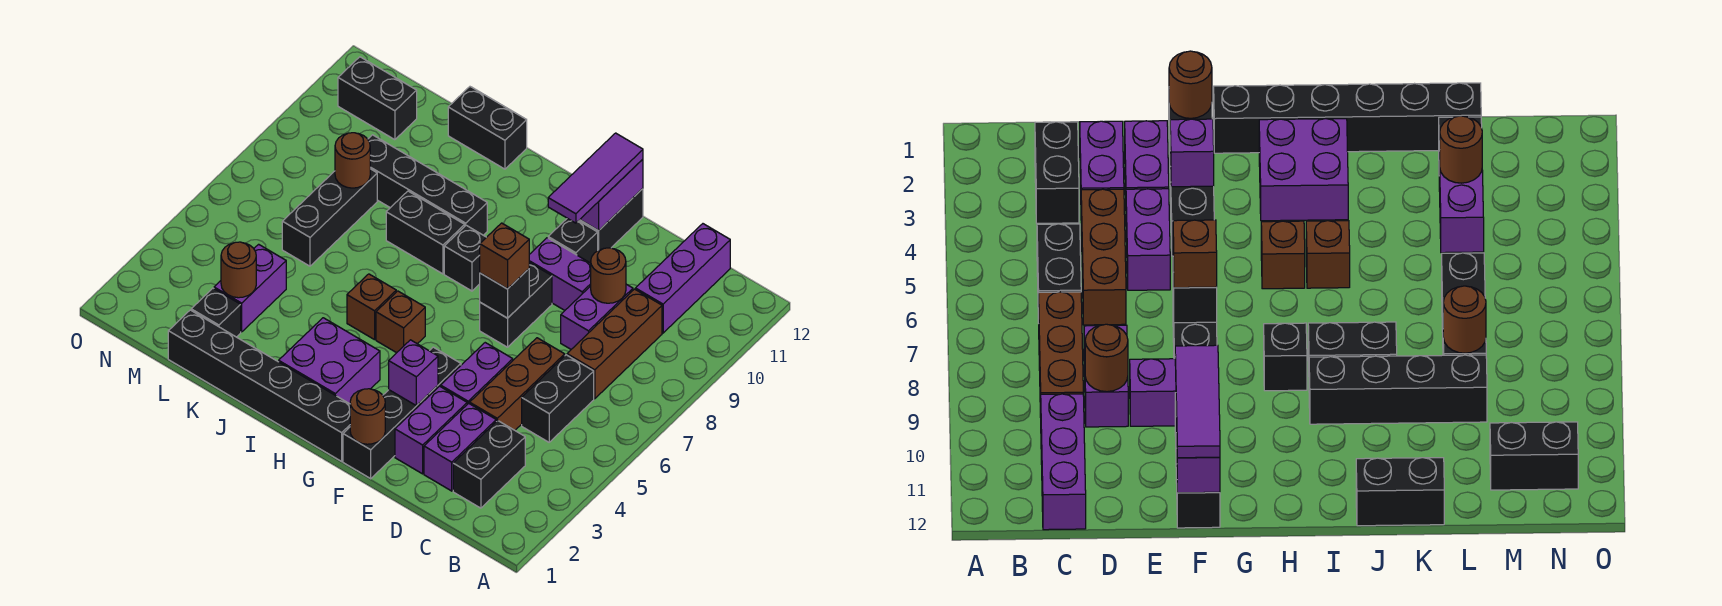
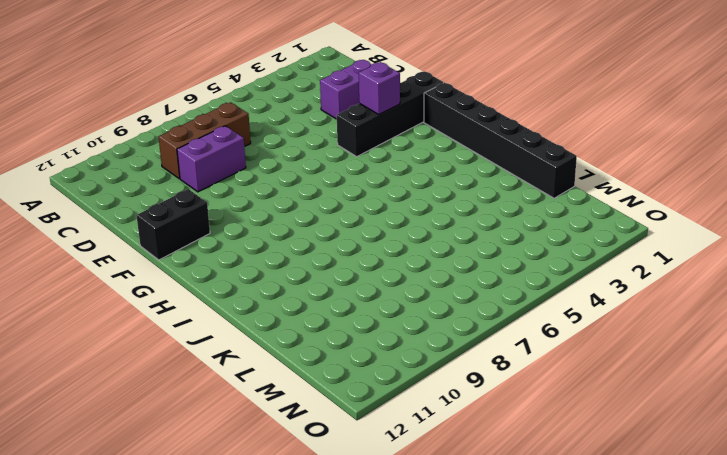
none -> black 1x2 brick [453,421,525,508]
none -> black 1x2 brick [522,355,594,442]
none -> purple 1x3 brick [635,224,730,333]
none -> brown 1x3 brick [470,338,565,430]

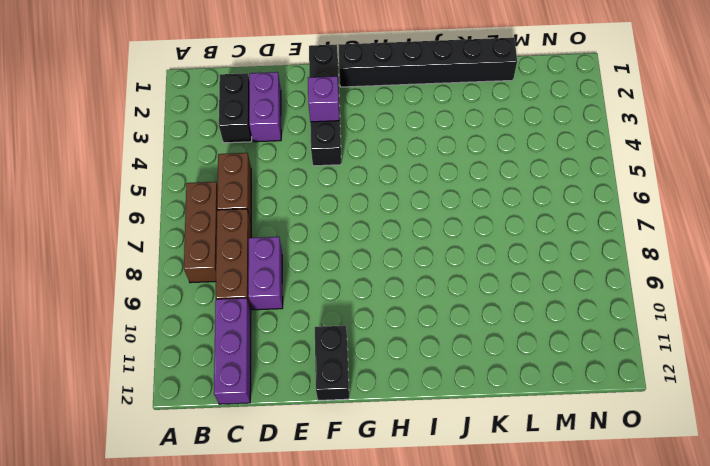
brown 1x3 brick [184,182,218,283] -> brown 1x3 brick moved to [470,338,565,430]
brown 1x2 brick [217,153,251,221] -> black 1x2 brick [522,355,594,442]
none -> purple 1x2 brick [395,386,467,474]
none -> purple 1x2 brick [441,343,513,404]
none -> purple 1x2 brick [529,238,591,310]
none -> black 1x2 brick [480,263,552,347]

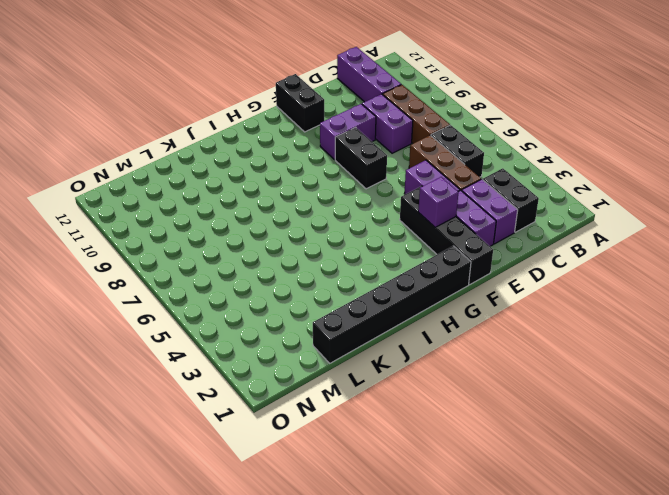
none -> black 1x1 brick [548,218,598,263]
none -> purple 2x2 brick [279,318,380,404]
none -> brown 1x1 brick [376,291,425,353]
none -> black 1x1 brick [444,225,486,291]

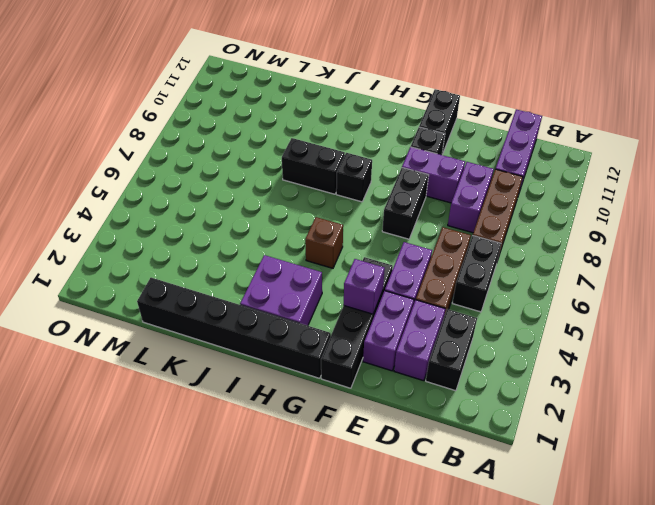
none -> brown 1x1 brick [347,274,396,340]
none -> black 1x4 brick [368,135,487,235]
none -> black 1x2 brick [448,87,527,169]
none -> black 1x1 brick [191,288,241,337]

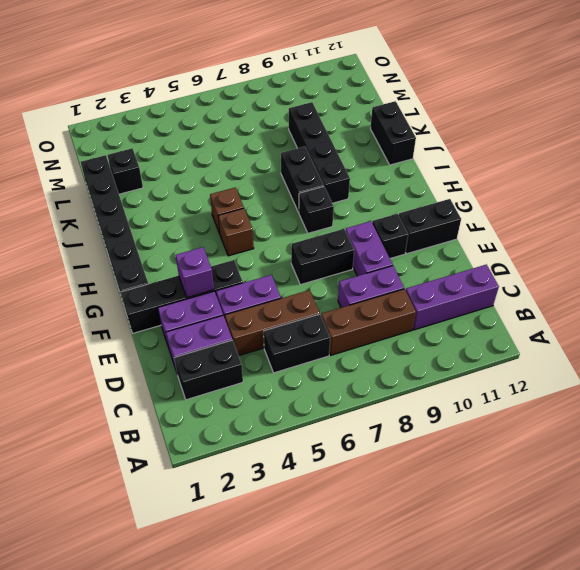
none -> purple 2x2 brick [279,318,380,404]
none -> purple 1x2 brick [214,244,286,332]
none -> black 1x3 brick [282,169,377,266]
none -> black 1x2 brick [338,57,417,140]

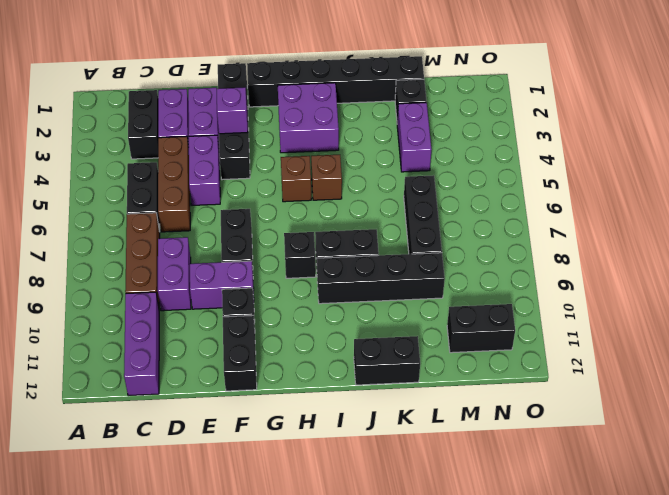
none -> brown 1x1 round brick [591,248,626,303]
none -> brown 1x1 round brick [350,389,385,444]
none -> black 1x1 brick [480,269,529,318]
none -> purple 1x2 brick [580,159,643,231]

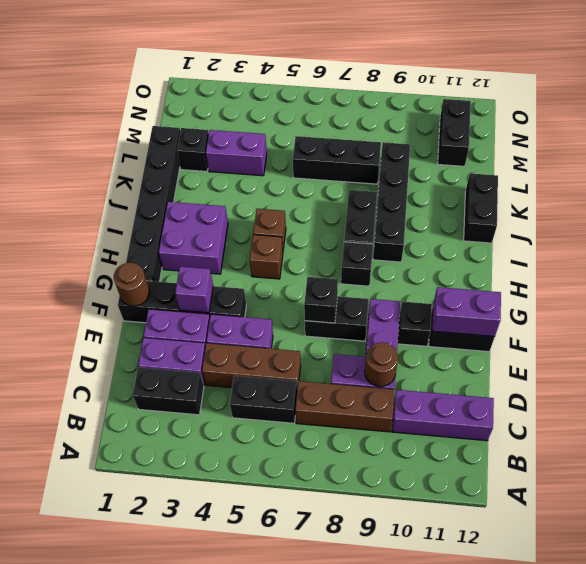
none -> brown 1x1 round brick [221,242,256,298]
none -> brown 1x1 round brick [335,133,370,188]
none -> brown 1x1 brick [480,223,529,289]
none -> purple 1x3 tile [548,133,643,223]

